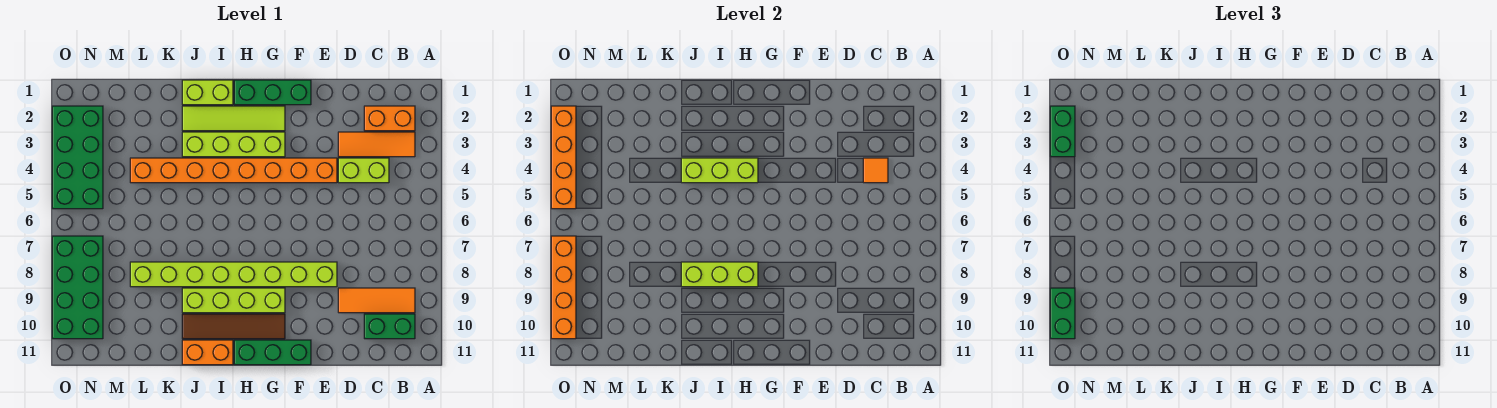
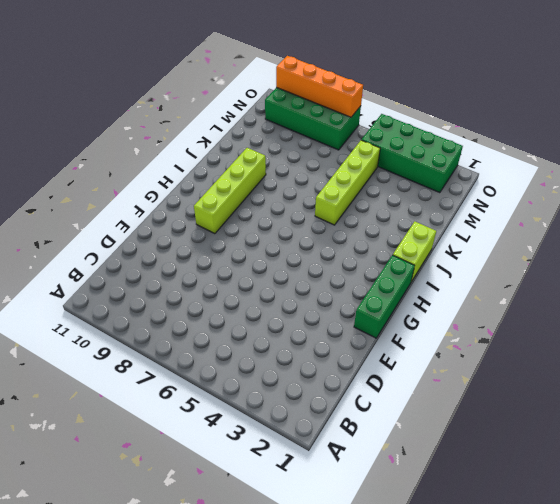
lime 1x4 brick [315,140,380,225] -> lime 1x4 brick moved to [182,132,285,157]
none -> orange 1x2 brick [364,106,415,131]
none -> orange 1x3 tile [338,132,415,157]
none -> orange 1x3 tile [338,288,415,313]

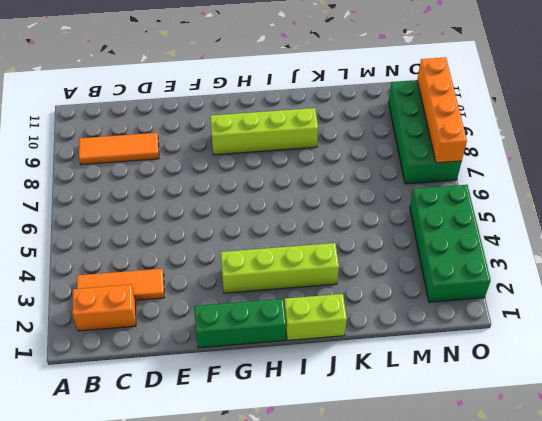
none -> green 1x2 brick [364,314,415,339]
none -> lime 1x2 brick [338,158,389,183]
none -> orange 1x8 brick [130,158,337,183]

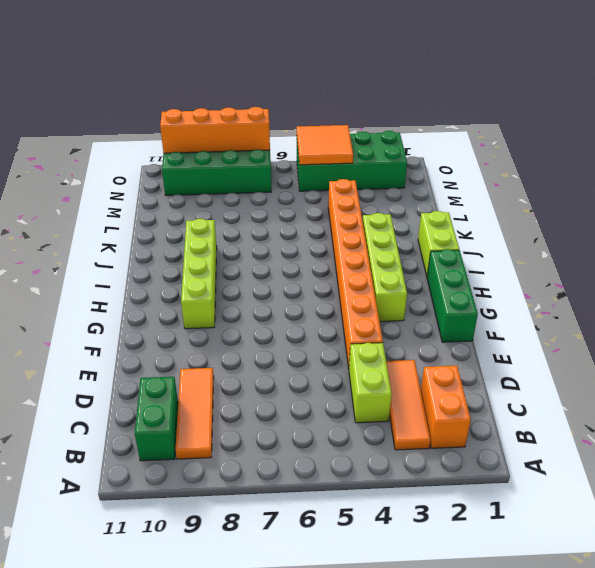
orange 2x2 tile [297,125,353,165] -> orange 1x4 brick [551,106,576,209]
none -> lime 1x8 brick [130,262,337,287]
none -> green 1x3 brick [234,340,311,365]
none -> lime 1x4 tile [182,106,285,131]

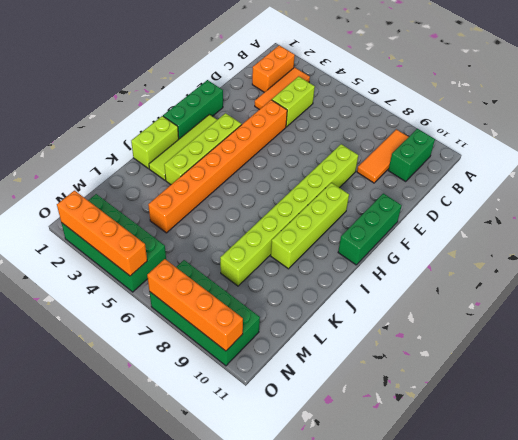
none -> brown 1x4 tile [182,314,285,339]
none -> orange 1x2 brick [182,340,233,365]
none -> orange 1x1 tile [863,158,888,183]

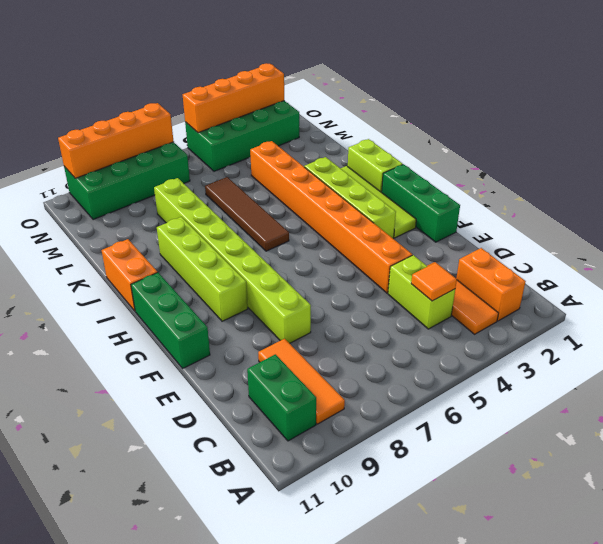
brown 1x4 tile [205,177,289,251] -> brown 1x4 tile moved to [182,314,285,339]
none -> lime 1x3 brick [681,158,758,183]
none -> lime 1x3 brick [681,262,758,287]
none -> green 1x2 brick [1050,106,1075,157]

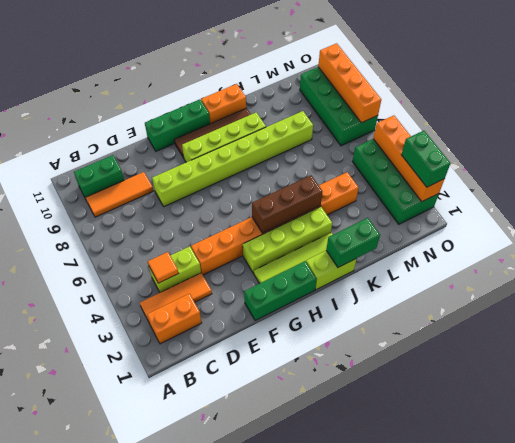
brown 1x3 brick [252,175,322,233] -> lime 1x3 brick [681,158,758,183]
green 1x2 brick [326,218,380,267] -> green 1x2 brick turned to [1050,288,1075,339]
none -> lime 1x3 brick [681,262,758,287]

